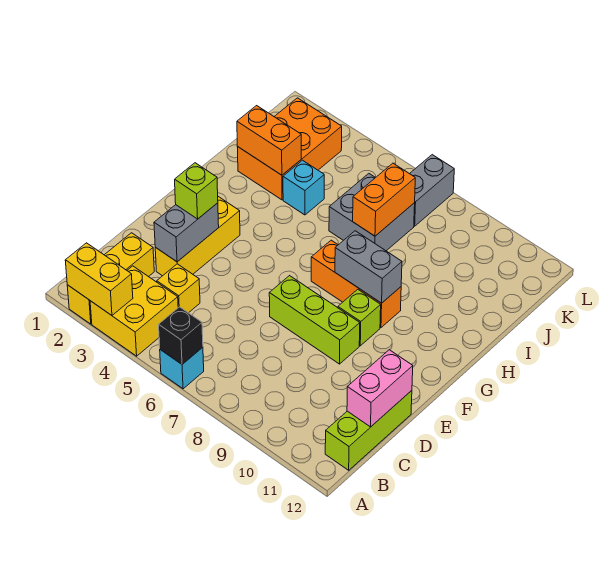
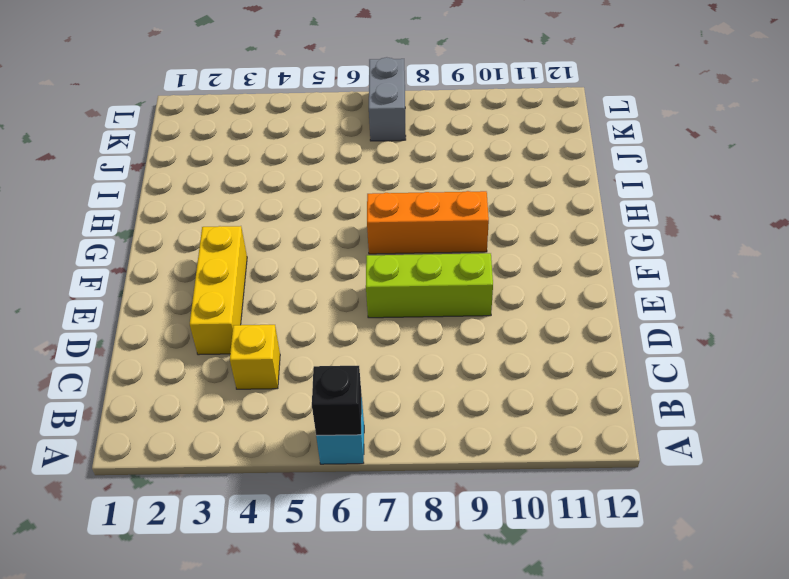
none -> yellow 1x3 brick [67,233,154,324]
none -> yellow 2x2 brick [90,266,178,356]
none -> lime 1x3 brick [325,391,412,470]

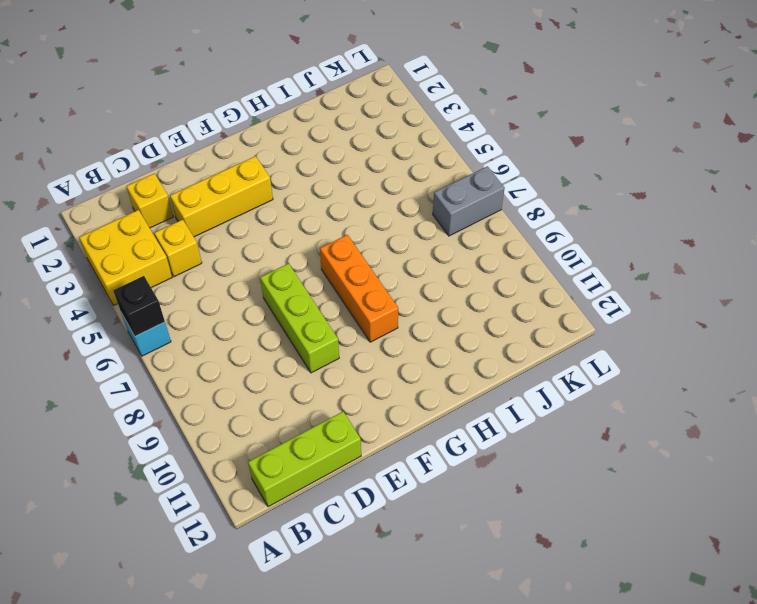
yellow 1x1 brick [126,173,173,228] -> yellow 1x3 brick [67,233,154,324]
none -> lime 1x1 brick [338,290,381,346]
none -> orange 2x3 brick [237,98,342,200]
none -> cyan 1x1 brick [283,160,324,215]

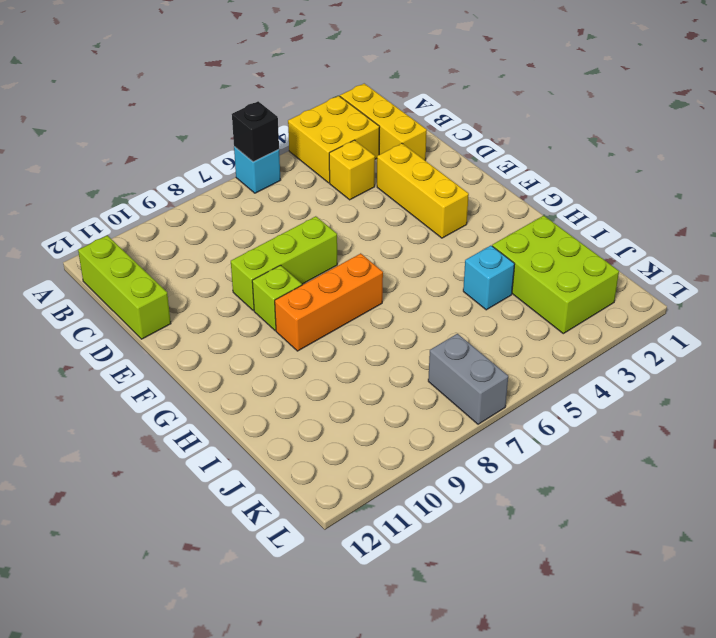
lime 2x3 brick [492,215,619,334] -> orange 2x3 brick [237,98,342,200]
none -> grey 2x2 brick [329,174,415,251]
none -> yellow 1x2 brick [65,243,133,315]
none -> pink 1x2 brick [347,350,413,427]

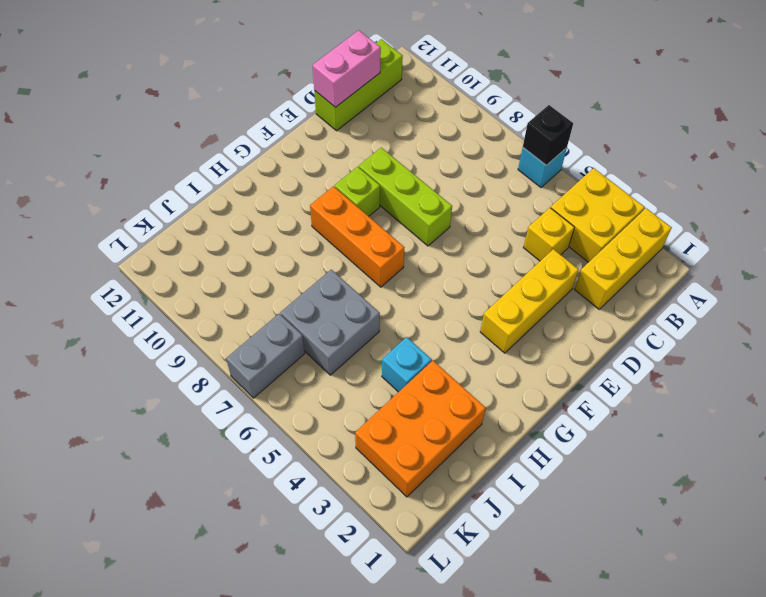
none -> yellow 1x2 brick [65,243,133,315]
none -> grey 1x2 brick [154,203,219,262]
none -> grey 1x2 brick [335,231,402,303]

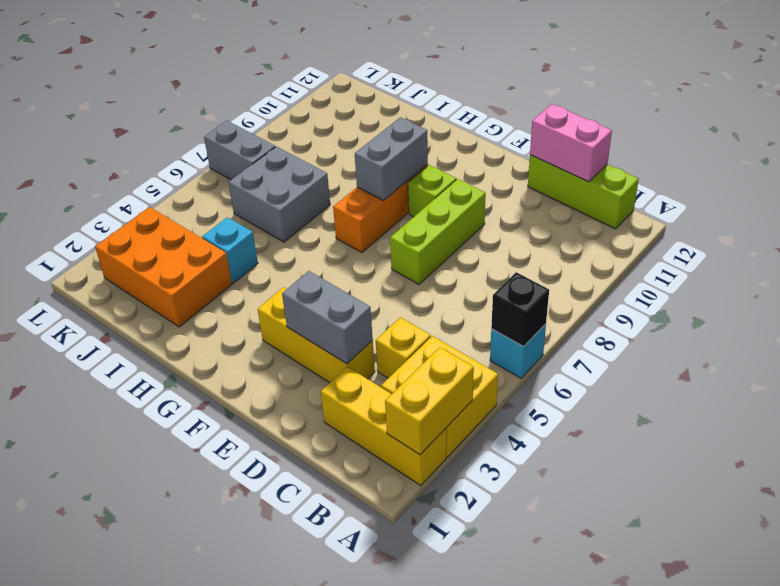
none -> orange 1x2 brick [237,106,301,175]
none -> orange 1x2 brick [353,163,415,236]
none -> lime 1x1 brick [175,163,218,219]

